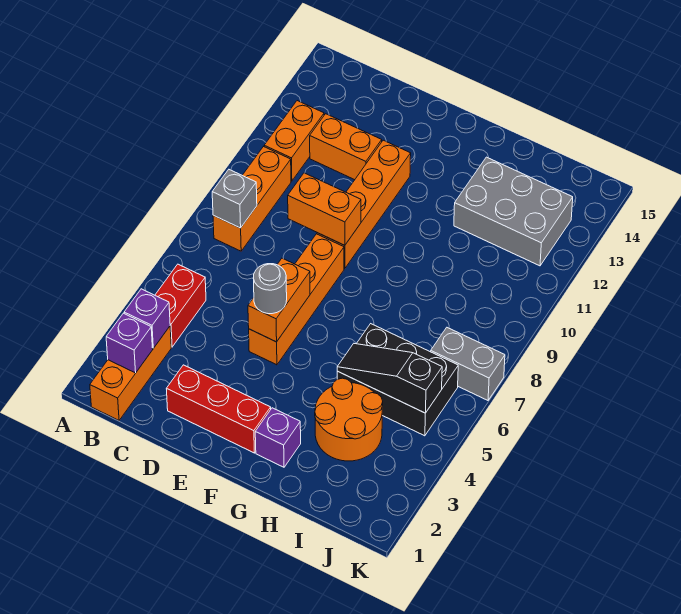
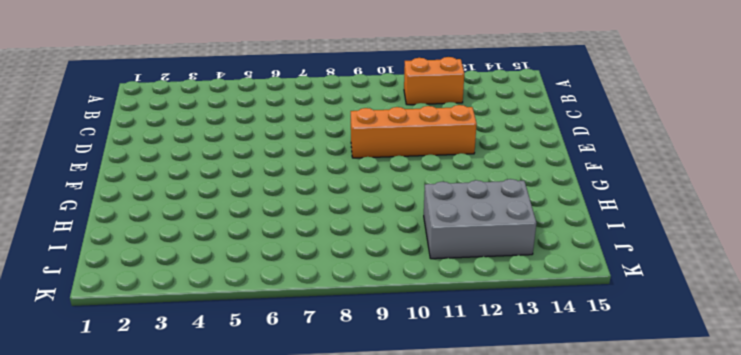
grey 2x3 brick [424,179,536,259] -> grey 2x3 brick turned to [454,157,573,266]
none -> orange 1x3 brick [90,326,171,420]
none -> red 1x2 brick [155,264,206,347]
none -> orange 1x3 brick [213,147,291,251]

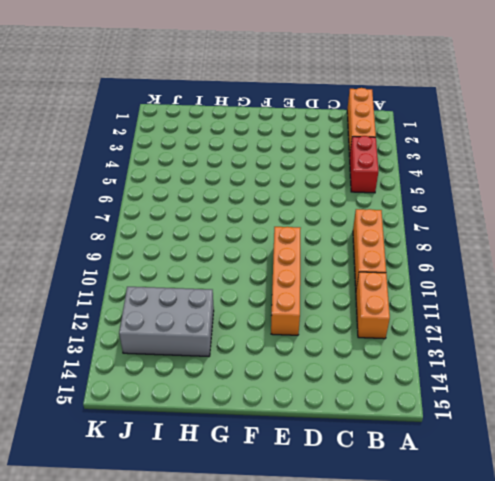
none -> orange 1x2 brick [310,114,382,180]
none -> red 1x3 brick [167,365,271,453]
none -> orange 1x4 brick [249,234,344,365]

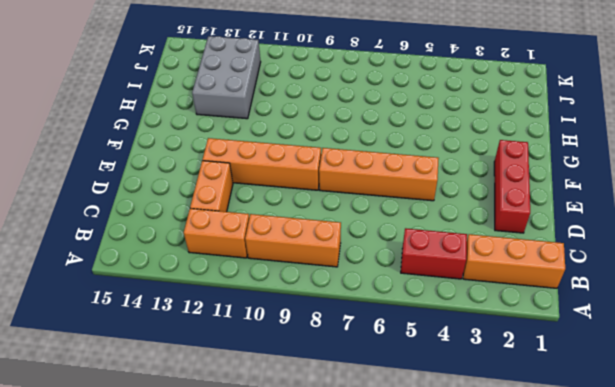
none -> purple 1x1 brick [255,408,301,467]
none -> orange 2x2 round brick [315,378,383,461]
none -> black 2x3 brick [337,324,458,436]

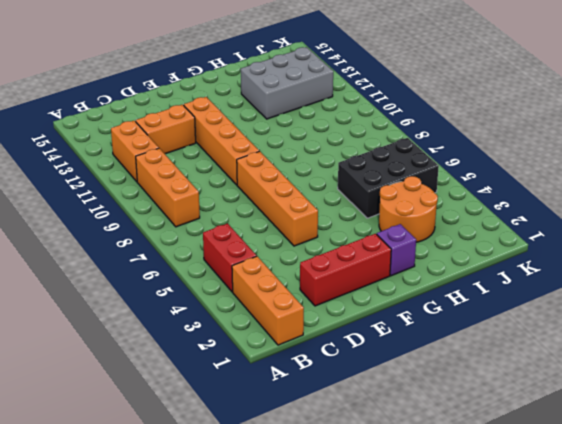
none -> grey 1x2 brick [431,328,505,400]
none -> purple 1x1 brick [106,313,153,373]
none -> purple 1x1 brick [124,289,170,348]

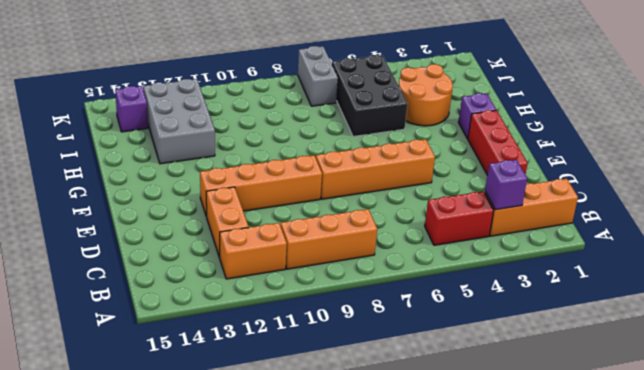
purple 1x1 brick [115,86,148,132] -> purple 1x1 brick moved to [106,313,153,373]
none -> grey 1x1 brick [212,170,257,228]
none -> orange 1x2 brick [288,173,361,245]
none -> orange 1x2 brick [248,258,310,342]

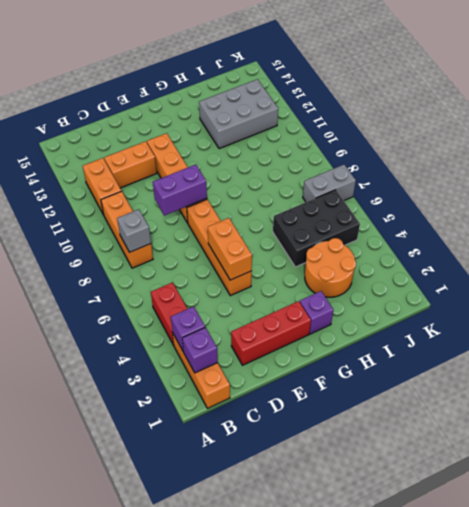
purple 1x2 brick [153,165,207,216] -> orange 1x2 brick [288,173,361,245]
none -> black 1x3 slope [337,344,442,413]
none -> grey 1x1 round brick [253,264,287,314]

